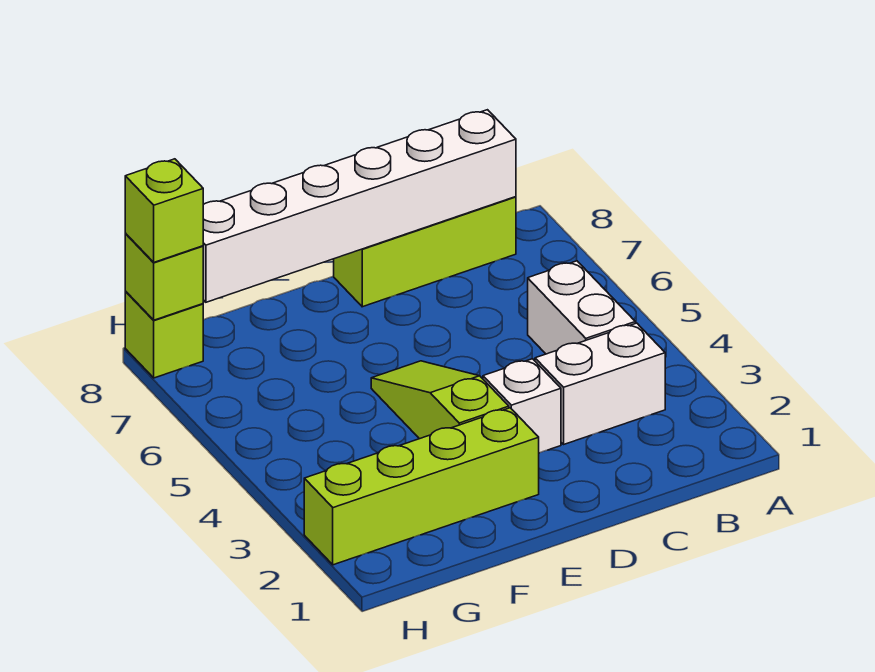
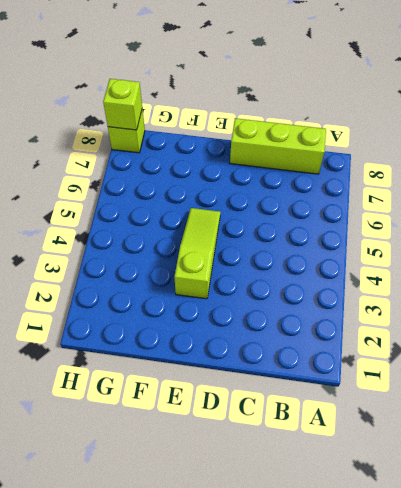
none -> white 1x2 brick [535,323,665,444]
none -> white 1x2 brick [528,261,635,354]

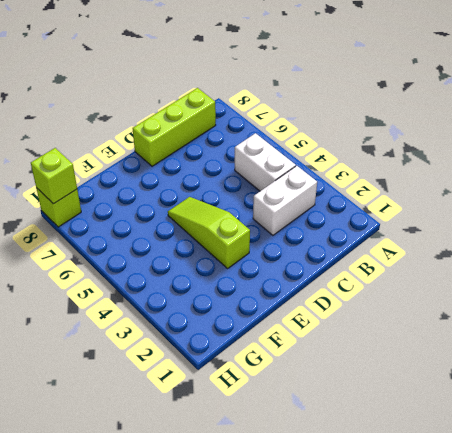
none -> white 1x1 brick [483,359,561,453]
none -> lime 1x4 brick [304,408,539,565]

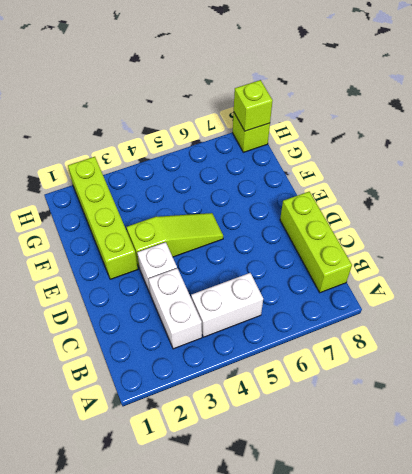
none -> white 1x6 brick [203,110,516,302]
none -> lime 1x1 brick [125,159,203,262]

